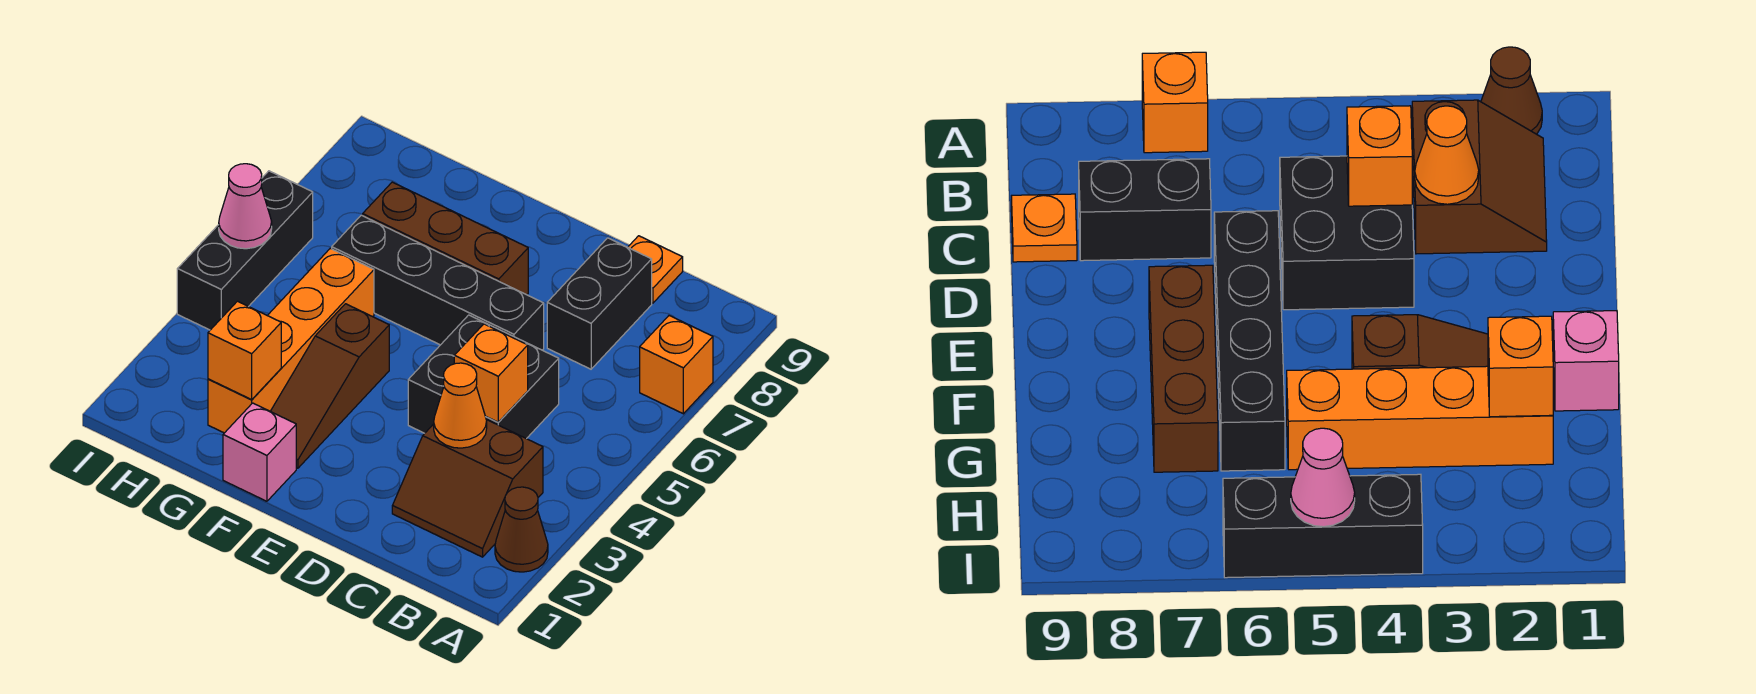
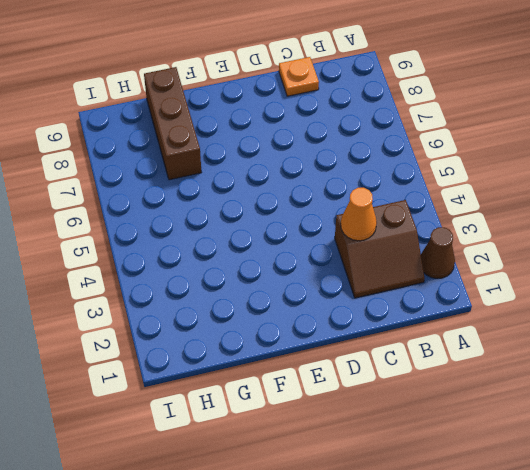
brown 1x3 brick [144,67,202,180] -> brown 1x3 brick turned to [363,182,528,295]
none -> orange 1x1 brick [640,316,713,414]
none -> black 2x2 brick [408,315,559,439]
none -> black 1x2 brick [547,238,652,369]

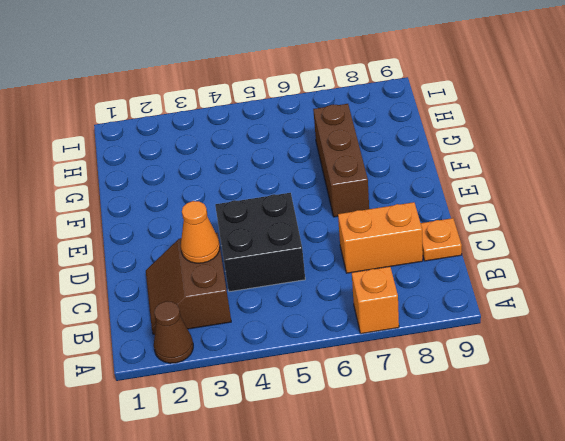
orange 1x2 brick [338,202,423,273] -> black 1x2 brick [547,238,652,369]
none -> black 1x4 brick [332,215,544,350]
none -> pink 1x1 brick [223,403,296,501]
none -> brown 1x3 slope [270,304,389,468]

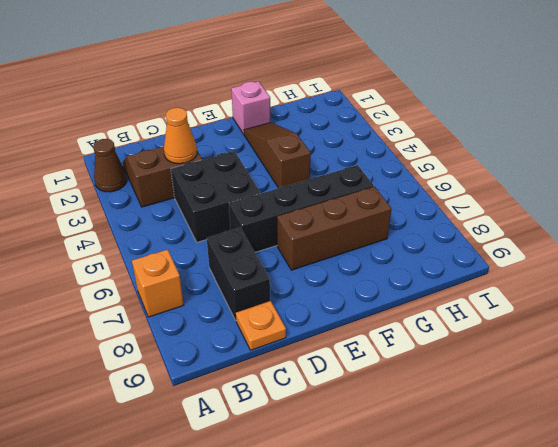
none -> orange 1x4 brick [208,248,374,433]
none -> black 1x3 brick [177,171,313,330]
none -> orange 1x1 brick [454,324,528,422]

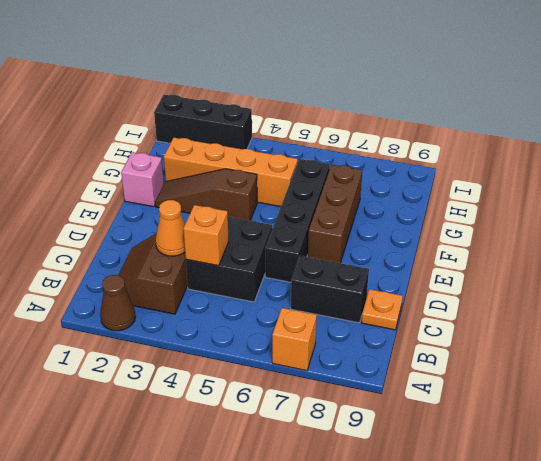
black 1x3 brick [154,95,252,149] -> black 1x3 brick moved to [177,171,313,330]
none -> orange 1x1 brick [208,301,281,400]
none -> pink 1x1 cone [219,164,272,249]

